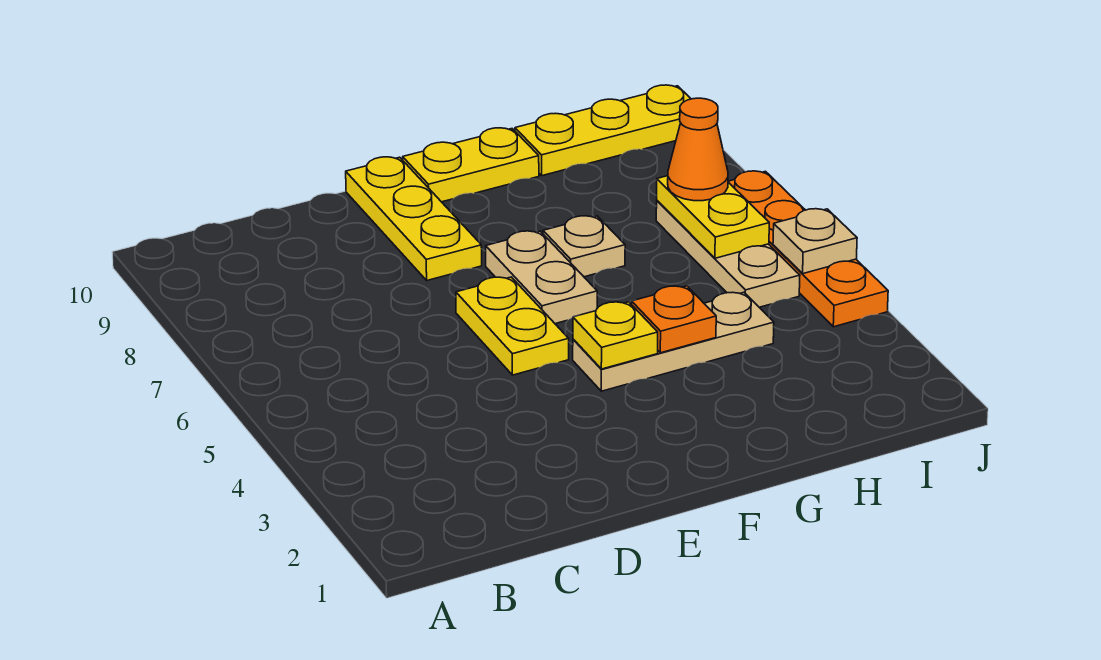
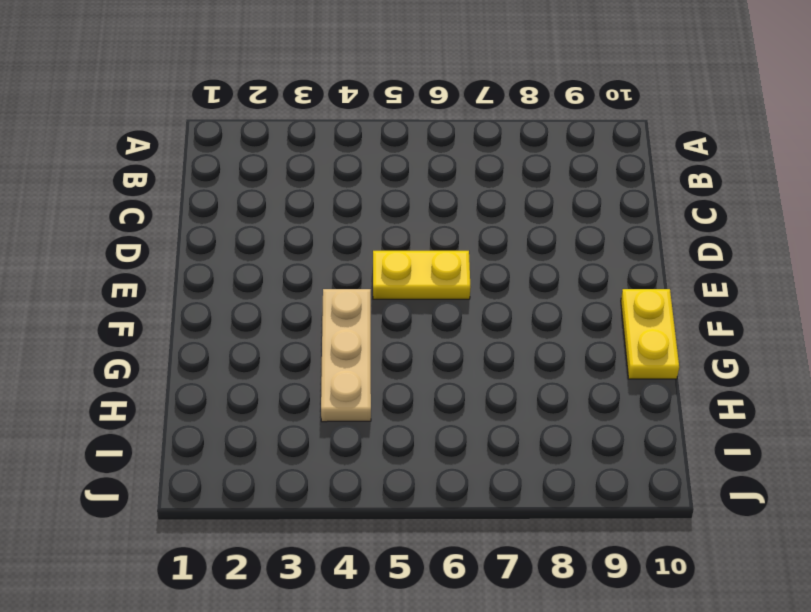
none -> yellow 1x3 plate [346,157,482,280]
none -> tan 1x2 plate [486,231,597,324]
none -> tan 1x1 plate [543,216,625,277]

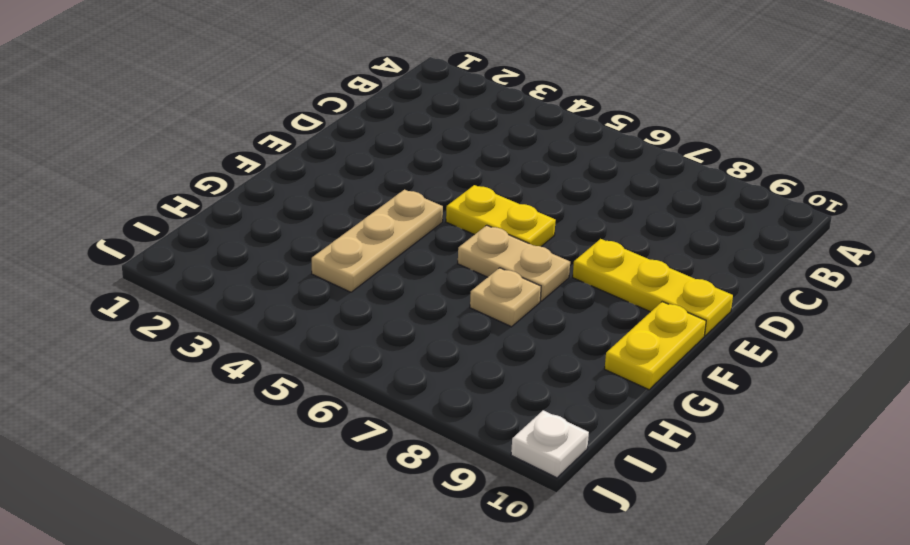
white 1x1 plate [511,410,589,478] -> yellow 1x3 plate [515,85,691,176]
none -> tan 1x3 plate [656,201,800,307]
none -> orange 1x4 plate [728,171,888,327]
none -> yellow 1x1 plate [573,302,658,369]

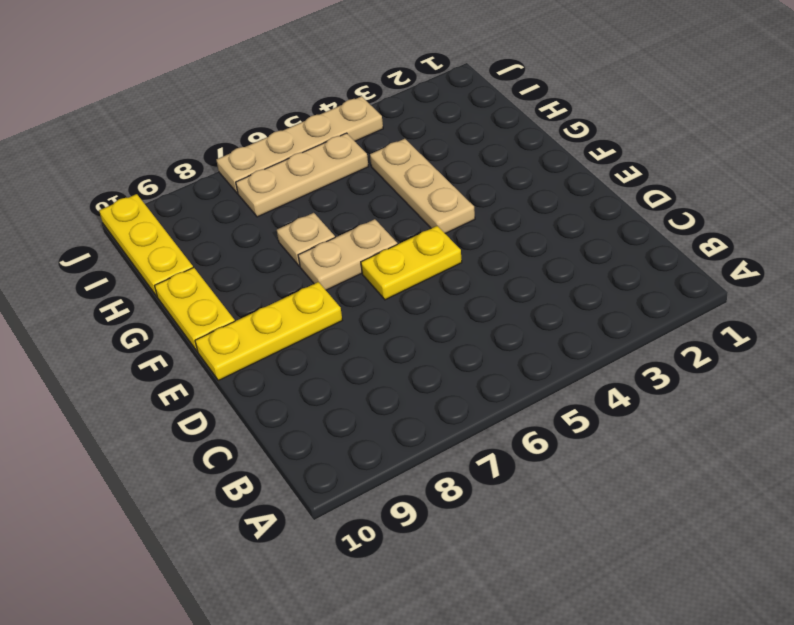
tan 1x4 plate [216,96,383,194] -> orange 1x4 plate [728,171,888,327]
none -> yellow 1x1 plate [573,302,658,369]
none -> orange 1x1 plate [632,286,716,353]
none -> yellow 1x2 plate [657,176,769,258]

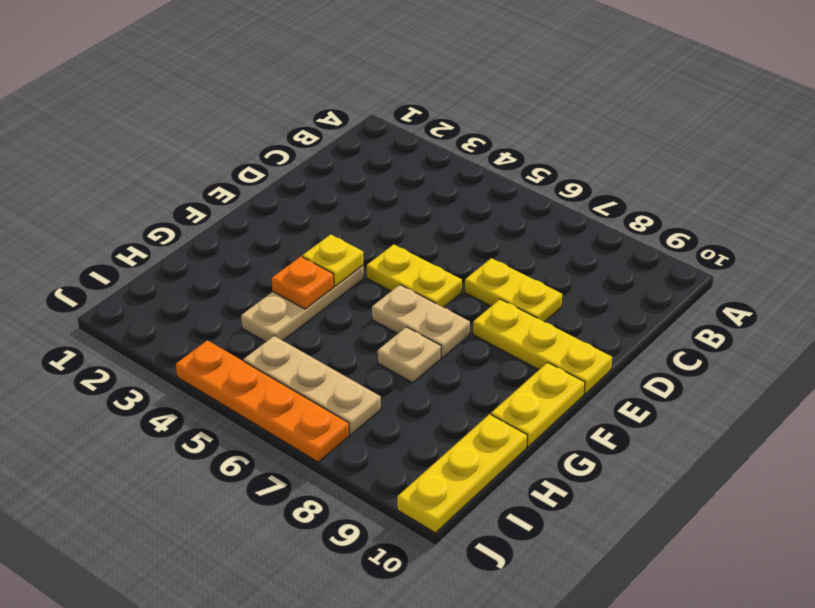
yellow 1x2 plate [465,258,562,322] -> yellow 1x2 plate moved to [657,176,769,258]
none -> tan 1x1 plate [773,209,857,274]
none -> orange 1x1 cone [668,98,728,201]

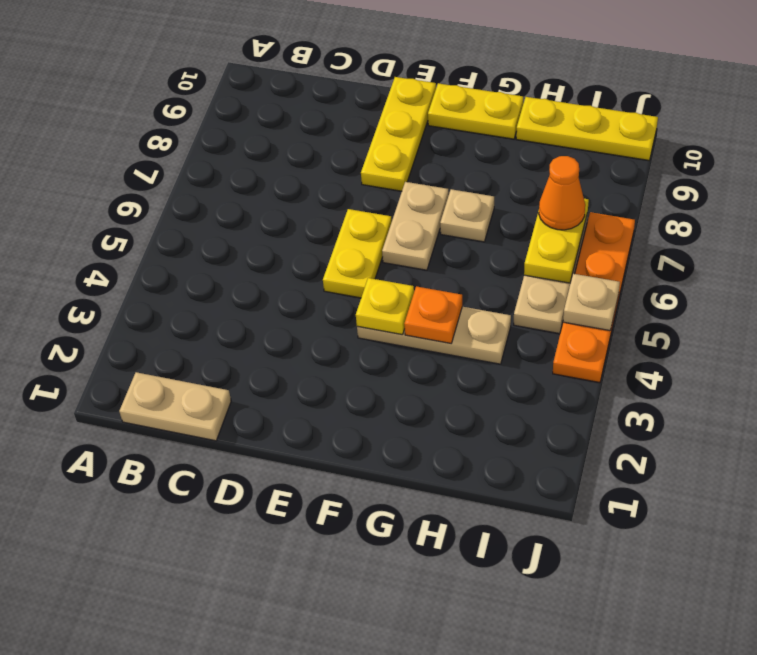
tan 1x2 plate [119,372,231,441] -> none

